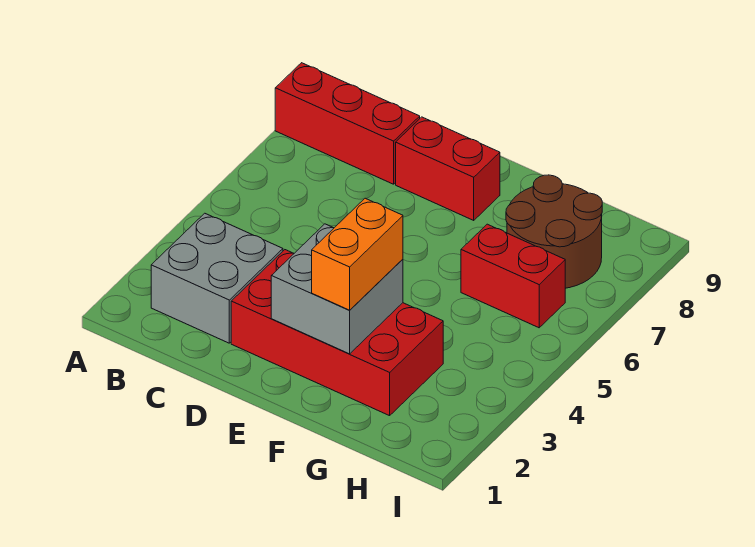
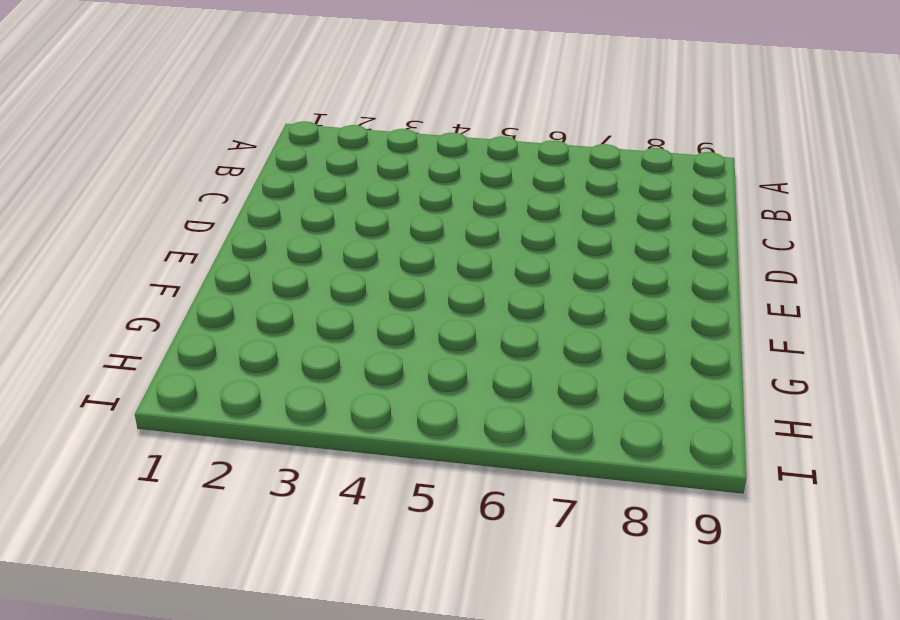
none -> red 1x3 brick [275,63,420,184]
none -> grey 2x2 brick [151,213,283,343]

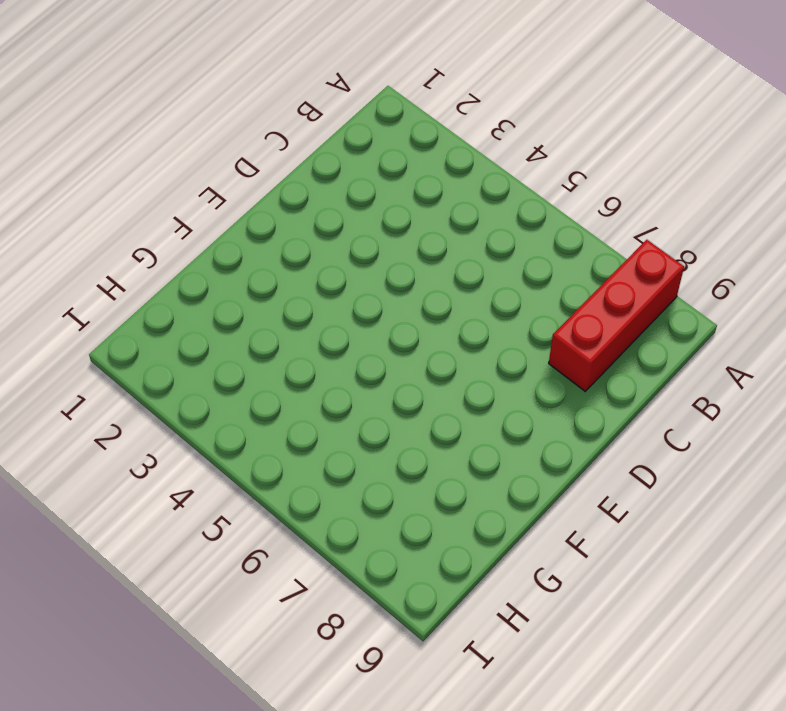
none -> grey 2x2 brick [151,213,283,343]
none -> red 2x4 brick [231,250,443,416]

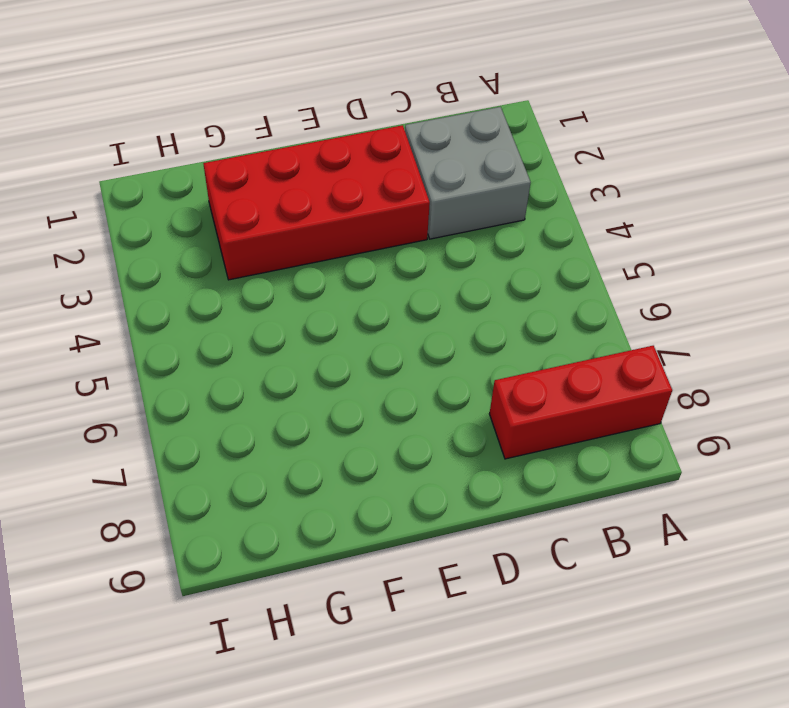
none -> red 1x2 brick [396,117,500,220]
none -> red 1x2 brick [461,224,565,328]

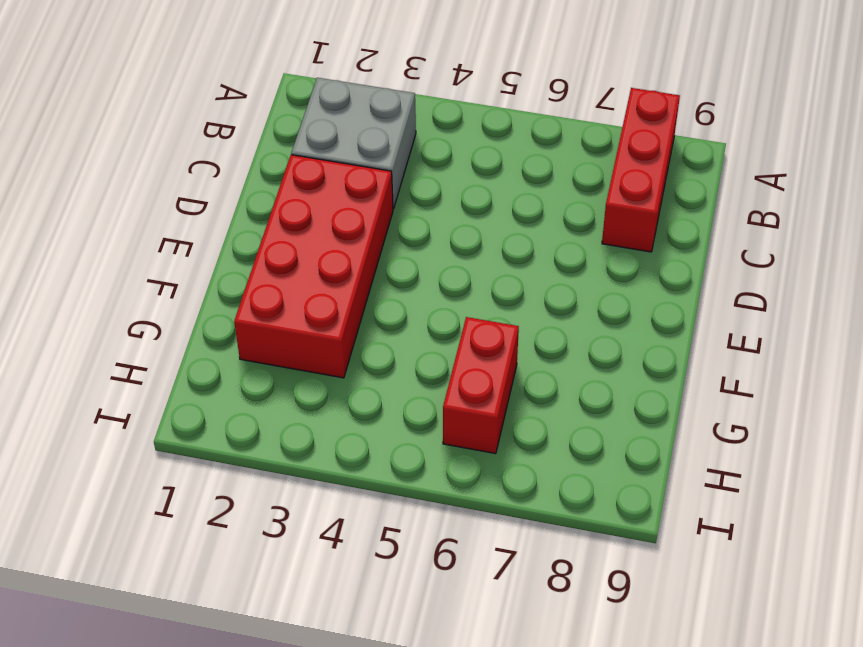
none -> red 1x2 brick [396,117,500,220]
none -> brown 2x2 round brick [506,175,602,288]

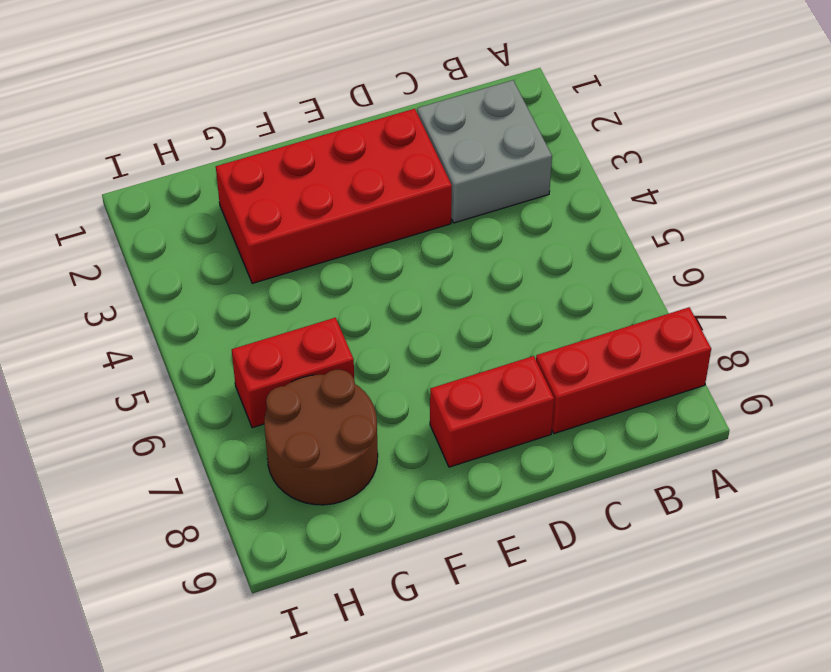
none -> grey 2x2 brick [271,224,403,354]
none -> orange 1x2 brick [312,198,403,310]

